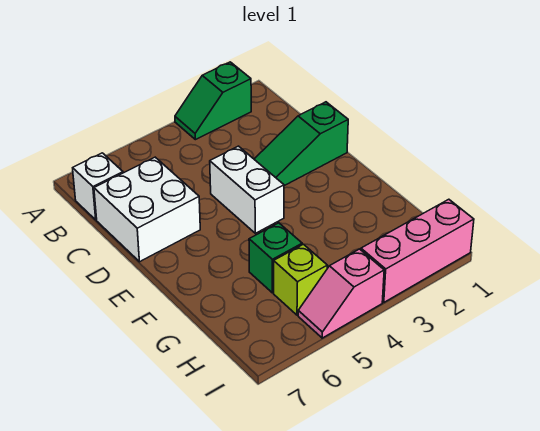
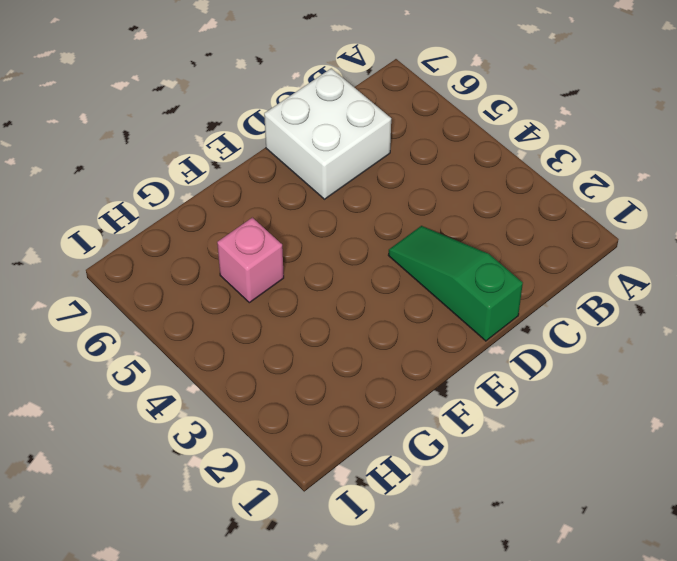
pink 1x1 brick [217,217,284,303] -> green 1x1 brick [249,223,302,293]
none -> green 1x2 slope [175,62,251,140]
none -> white 1x1 brick [73,153,123,220]

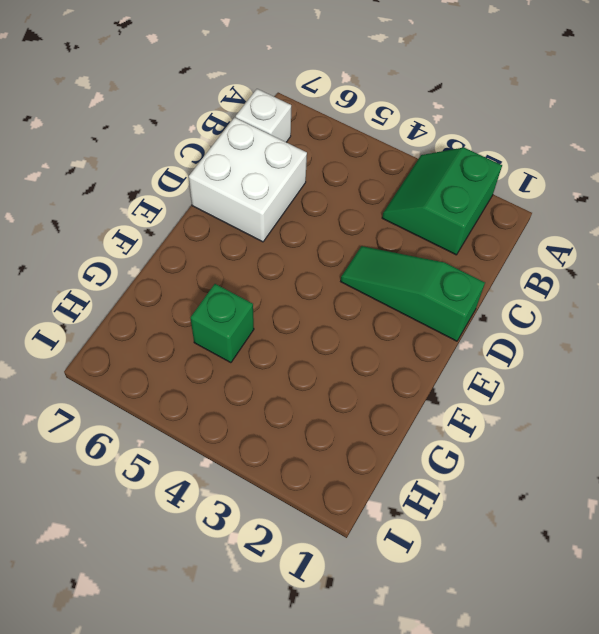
green 2x2 slope [382,147,502,255] -> green 1x2 slope [175,62,251,140]
none -> white 1x2 brick [210,146,284,233]
none -> lime 1x1 brick [274,244,327,315]

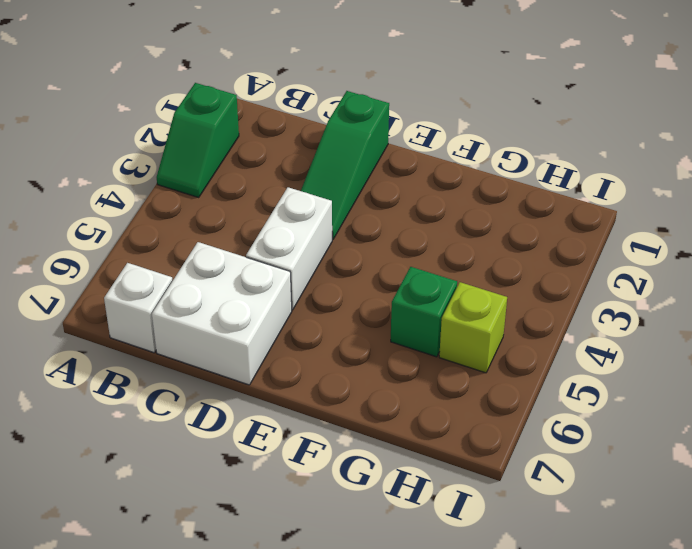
white 1x2 brick [246,187,332,310] -> white 1x2 brick turned to [210,146,284,233]
none -> pink 1x3 brick [361,199,474,302]
none -> pink 1x2 slope [298,249,384,338]

